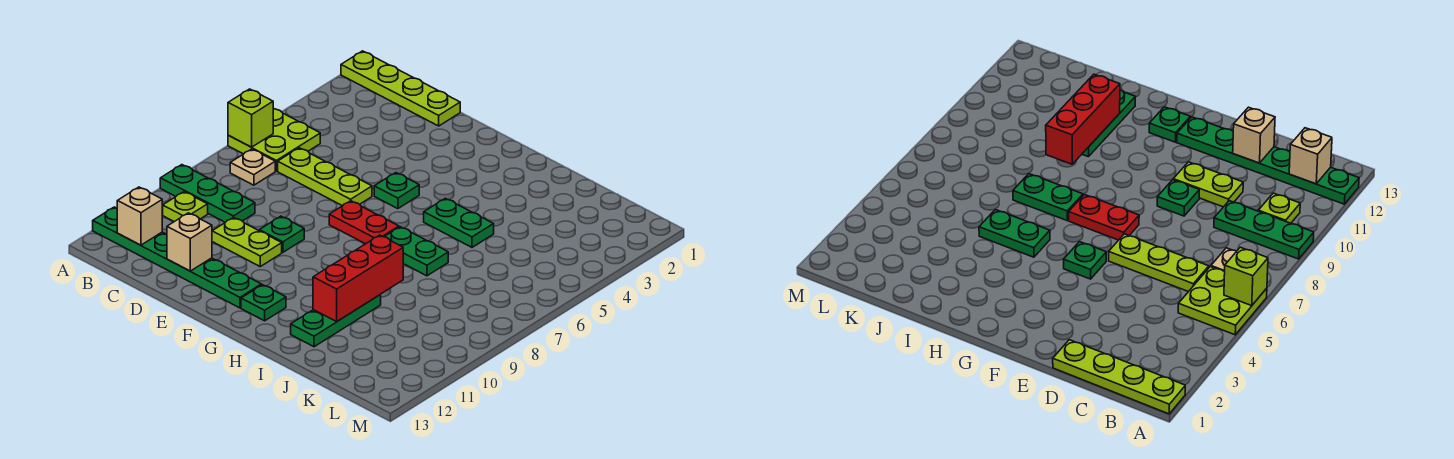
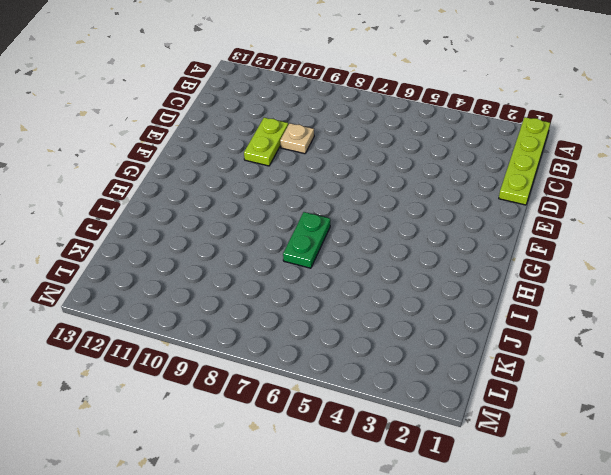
tan 1x1 plate [280,123,314,154] -> tan 1x1 plate moved to [230,149,275,185]
none -> lime 2x2 plate [228,108,320,171]
none -> green 1x3 plate [160,165,255,222]
none -> green 1x6 plate [93,207,261,308]

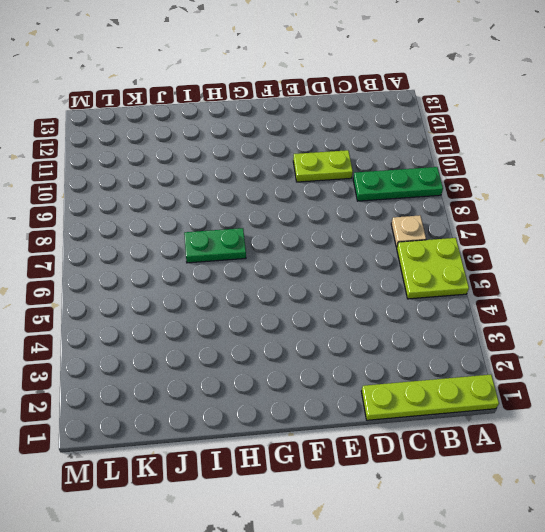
none -> green 1x6 plate [93,207,261,308]
none -> lime 1x1 plate [162,192,208,222]
none -> lime 1x3 plate [278,148,372,206]

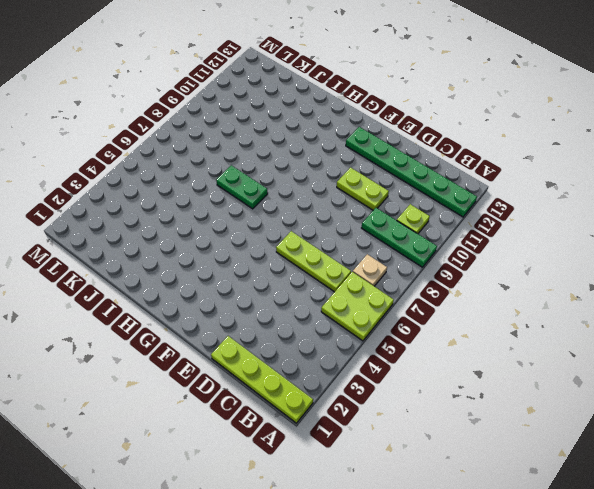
none -> green 1x1 plate [259,216,304,252]
none -> green 1x1 plate [374,173,419,209]
none -> red 1x2 plate [329,201,399,244]

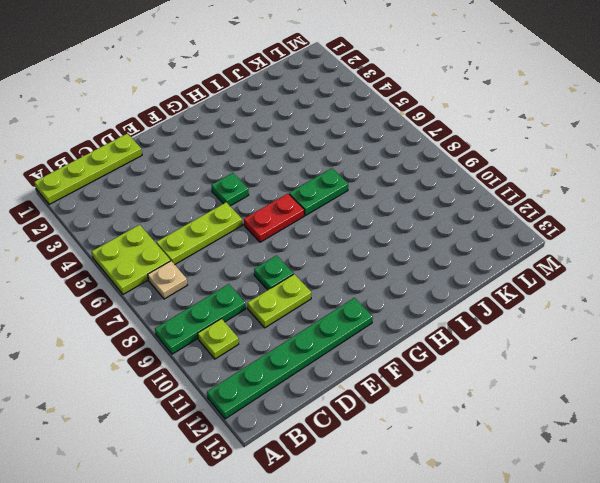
none -> green 1x1 plate [241,285,286,321]
none -> green 1x2 plate [424,198,494,247]
none -> green 1x3 plate [291,295,381,347]

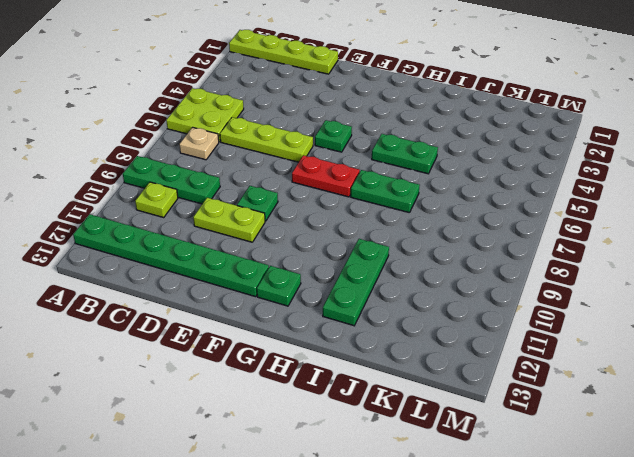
none -> lime 1x1 brick [228,89,273,147]
none -> tan 1x1 brick [117,187,162,245]
none -> tan 1x1 brick [167,213,212,271]

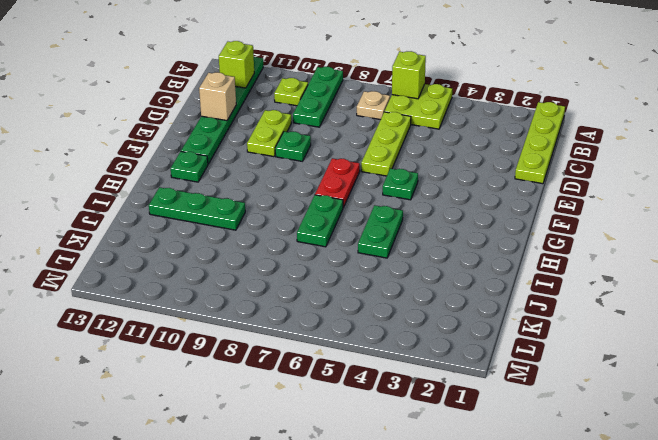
lime 1x1 brick [219,41,254,88] -> tan 1x1 brick [117,187,162,245]
none -> red 1x3 brick [313,235,403,322]

